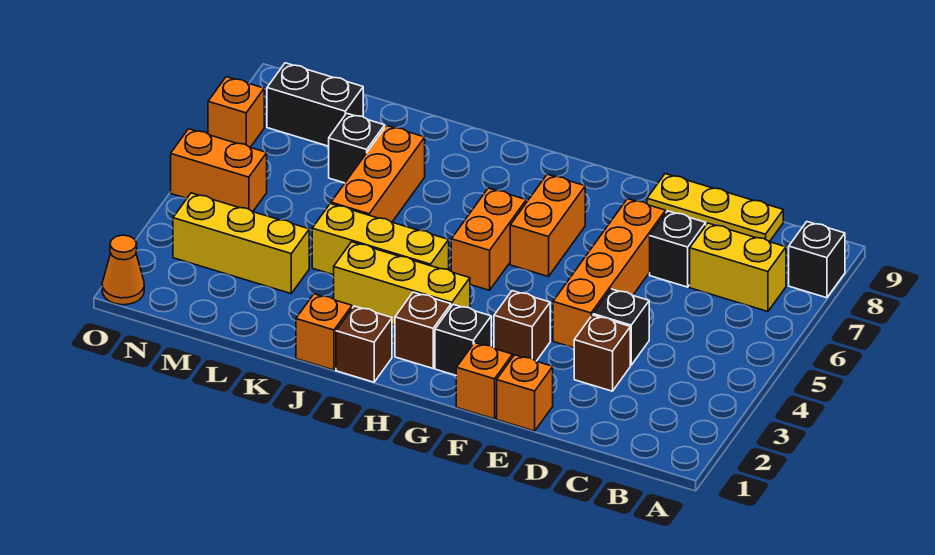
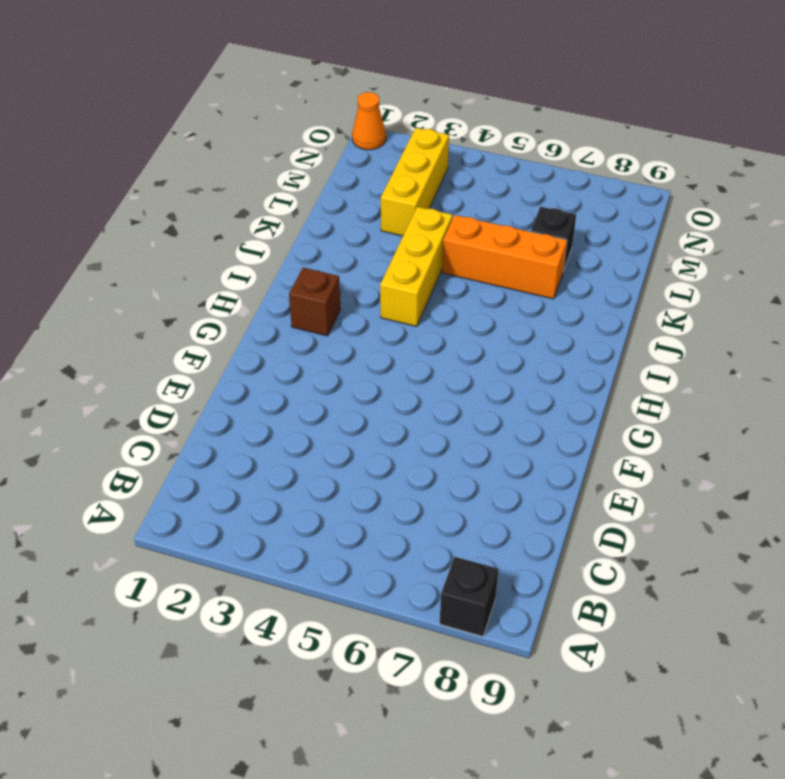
none -> yellow 1x2 brick [690,223,786,312]
none -> yellow 1x3 plate [647,174,783,242]
none -> brown 1x1 brick [574,315,630,391]

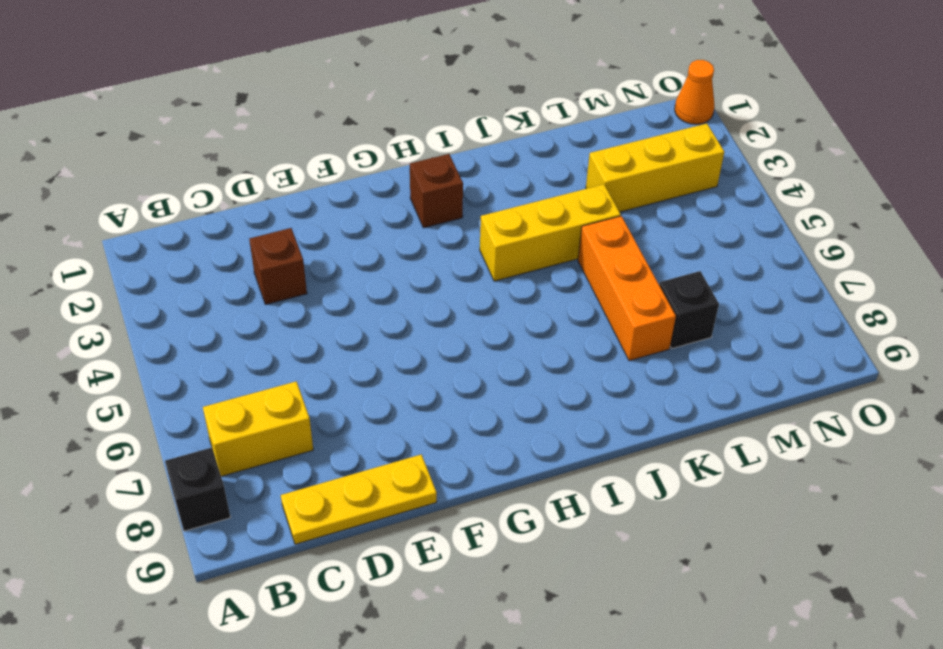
none -> black 1x1 brick [593,289,649,365]
none -> black 1x1 brick [650,211,706,287]
none -> orange 1x1 brick [497,355,553,431]

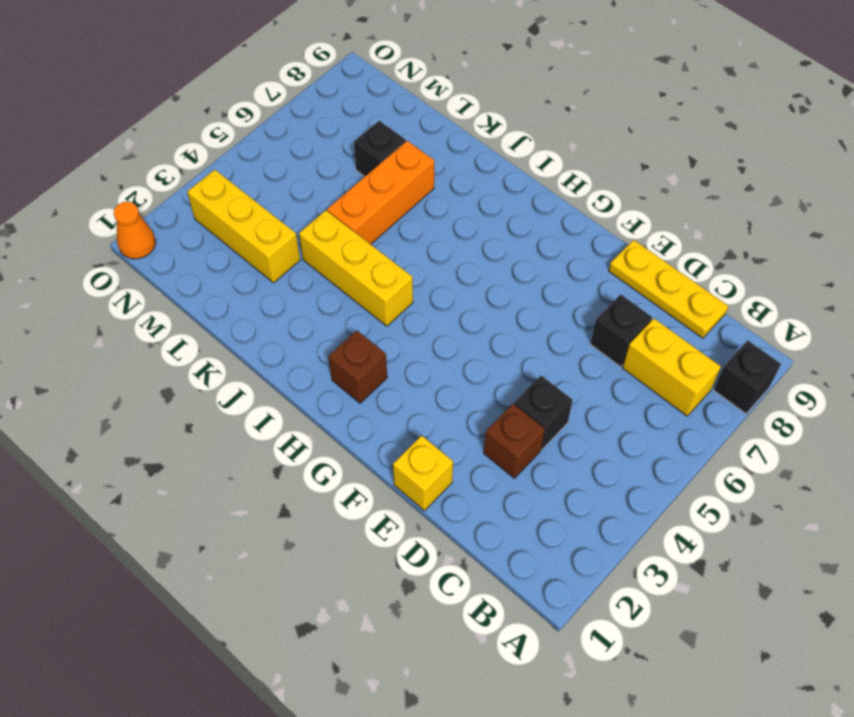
yellow 1x1 brick [393,435,453,511] -> orange 1x1 brick [497,355,553,431]
none -> orange 1x4 brick [553,199,666,348]
none -> orange 1x1 brick [456,343,513,419]
none -> brown 1x1 brick [494,291,550,361]

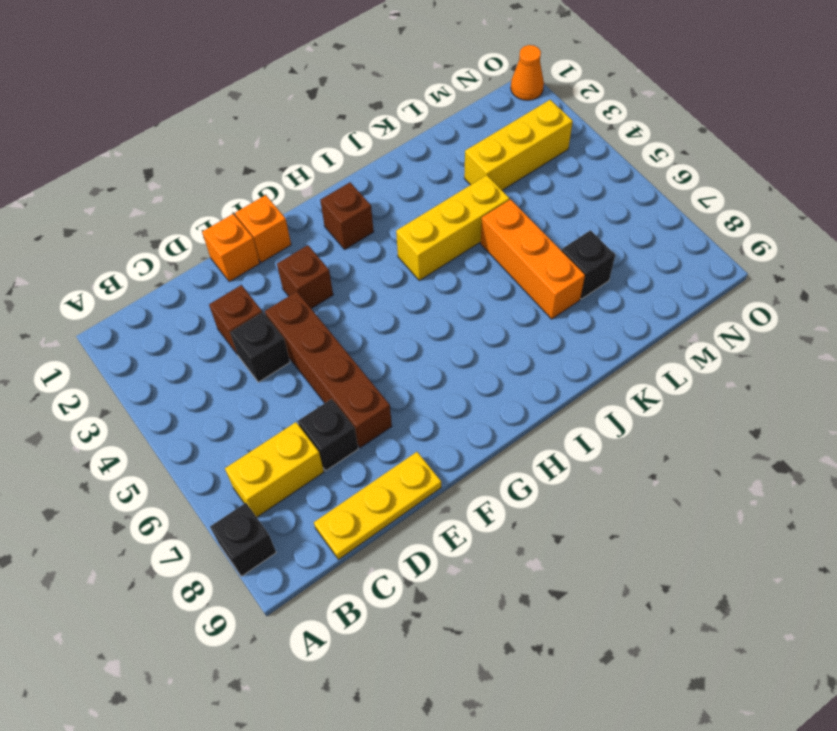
brown 1x4 brick [265,292,392,448] -> orange 1x4 brick [553,199,666,348]
none -> black 1x1 brick [435,304,491,375]
none -> orange 1x2 brick [510,174,585,277]
none -> yellow 1x3 brick [334,242,470,325]

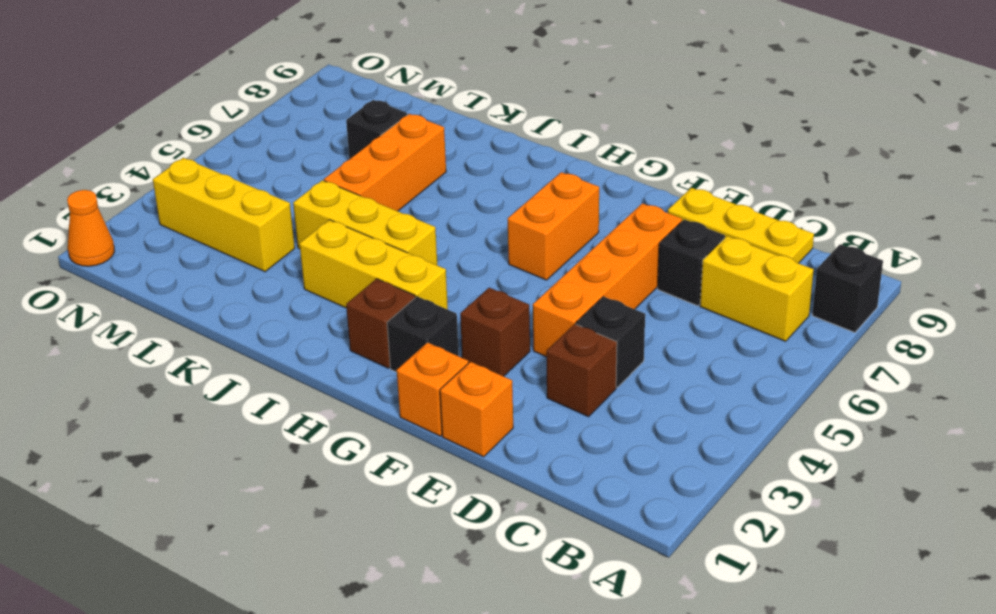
none -> orange 1x2 brick [451,188,526,290]
none -> brown 1x1 brick [336,306,392,382]
none -> orange 1x1 brick [296,294,352,370]

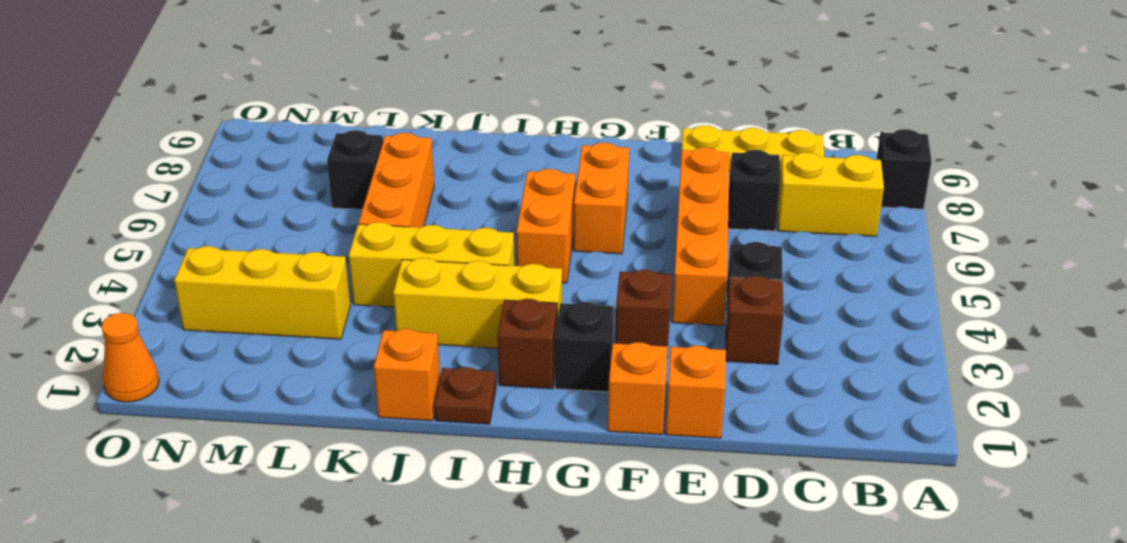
brown 1x1 plate [434,367,496,424] -> brown 1x1 brick [336,306,392,382]
none -> black 1x2 brick [267,63,363,146]
none -> orange 1x2 brick [171,129,267,212]
none -> orange 1x1 brick [208,77,264,147]

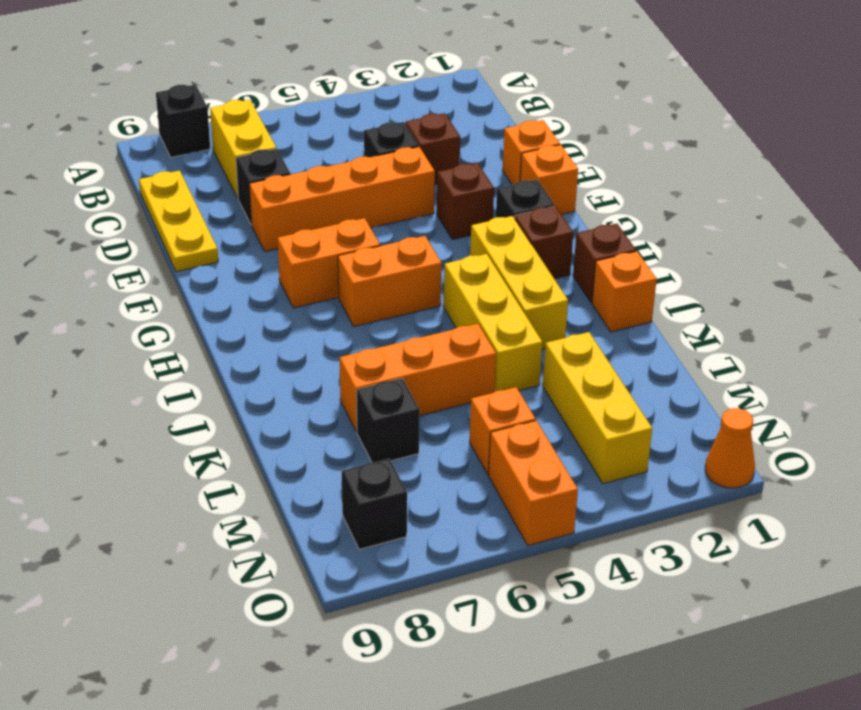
orange 1x1 brick [469,387,536,474] -> orange 1x1 brick moved to [208,77,264,147]
black 1x1 brick [342,459,407,549] -> black 1x2 brick [267,63,363,146]

